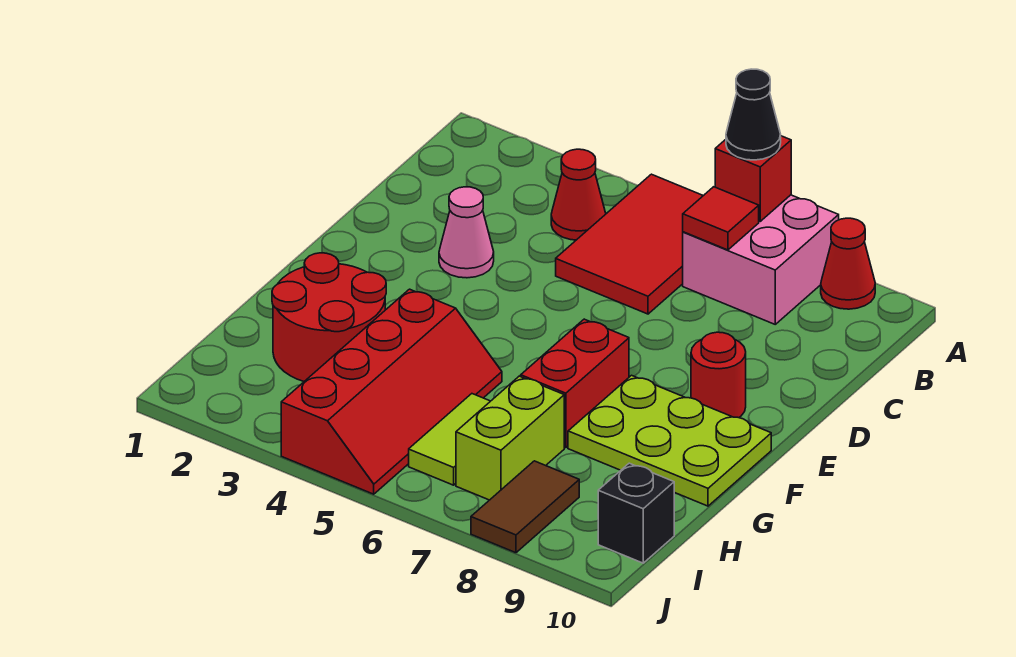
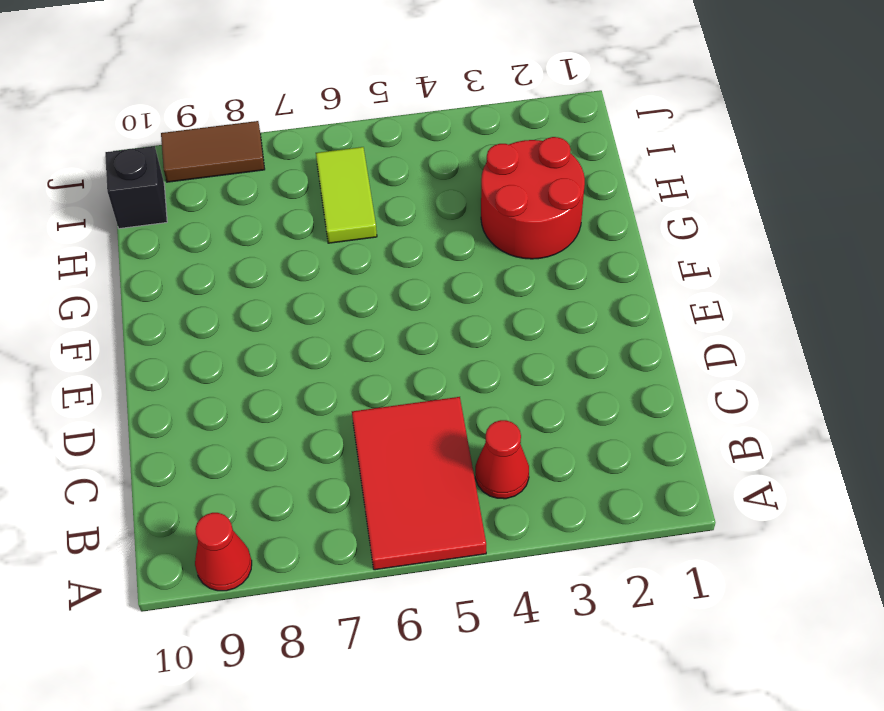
brown 1x2 tile [161,121,265,182] -> brown 1x2 tile turned to [471,461,579,553]
none -> pink 2x2 brick [683,195,839,324]
none -> pink 1x1 cone [439,187,494,278]
none -> red 1x1 round brick [691,332,746,418]

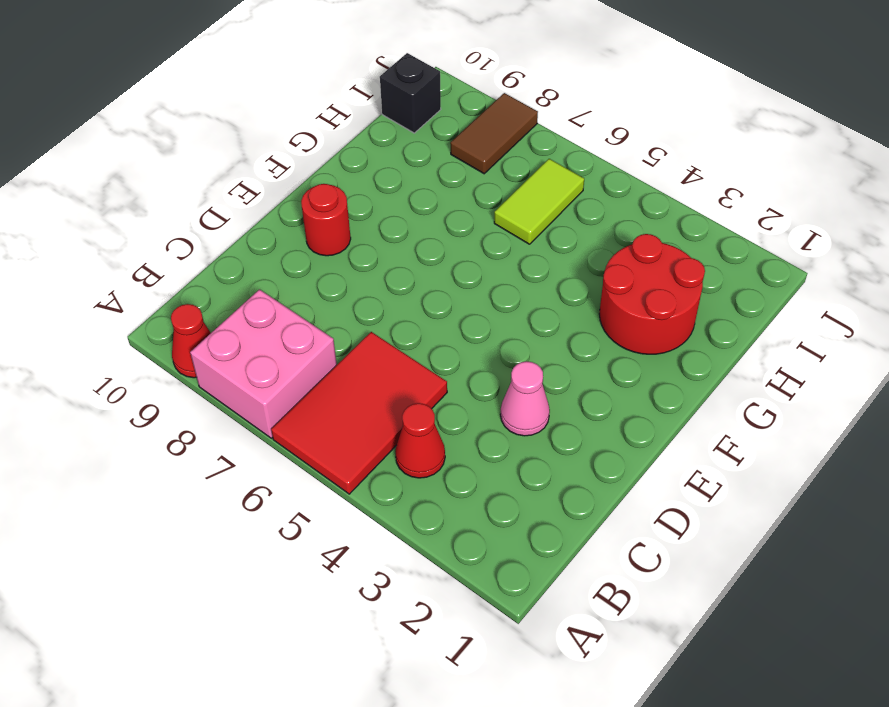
none -> red 1x2 brick [521,319,629,448]
none -> lime 2x3 plate [568,375,771,506]
none -> red 2x4 slope [281,289,502,494]

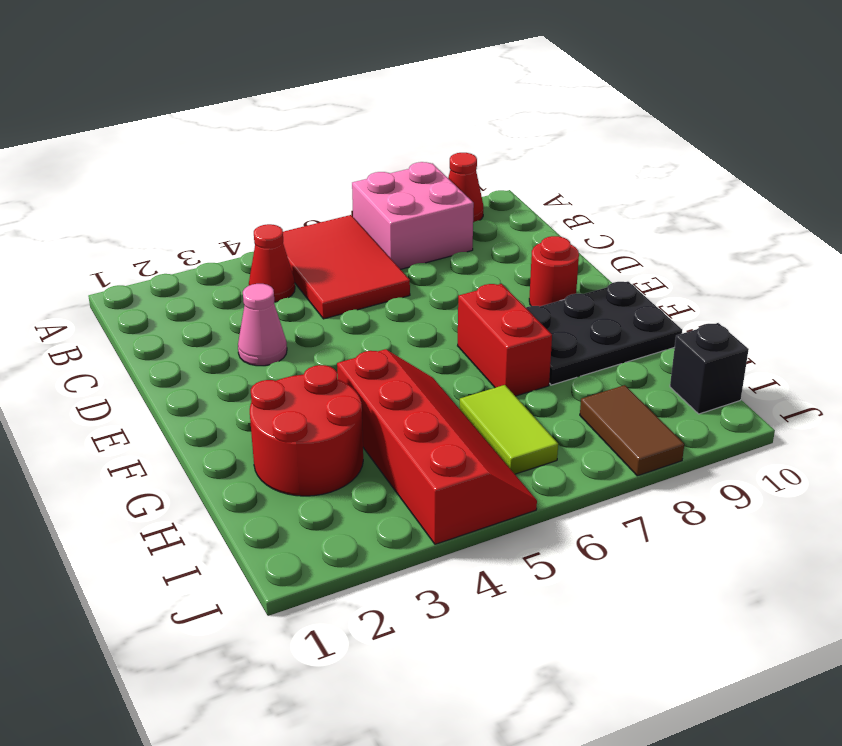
black 2x3 plate [526,282,682,385] -> lime 2x3 plate [568,375,771,506]
none -> lime 1x2 brick [456,376,564,500]
none -> red 1x1 brick [715,136,791,221]
none -> red 1x1 tile [683,187,759,250]

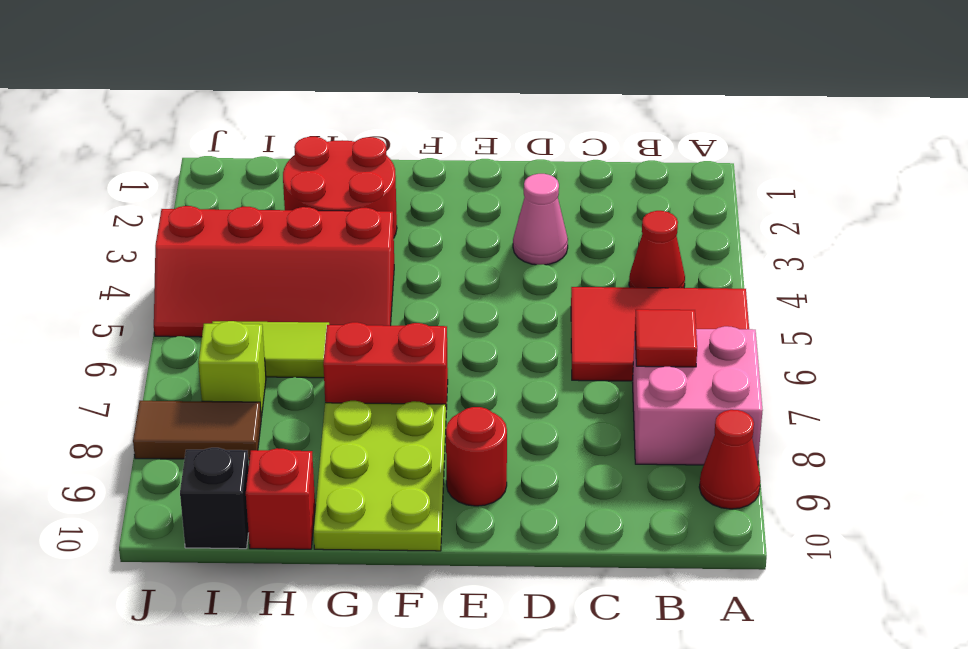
red 1x1 brick [246,448,315,549] -> red 1x1 brick moved to [715,136,791,221]
lime 1x1 brick [198,321,266,417] -> lime 1x2 brick [456,376,564,500]
none -> black 1x1 cone [726,69,781,160]

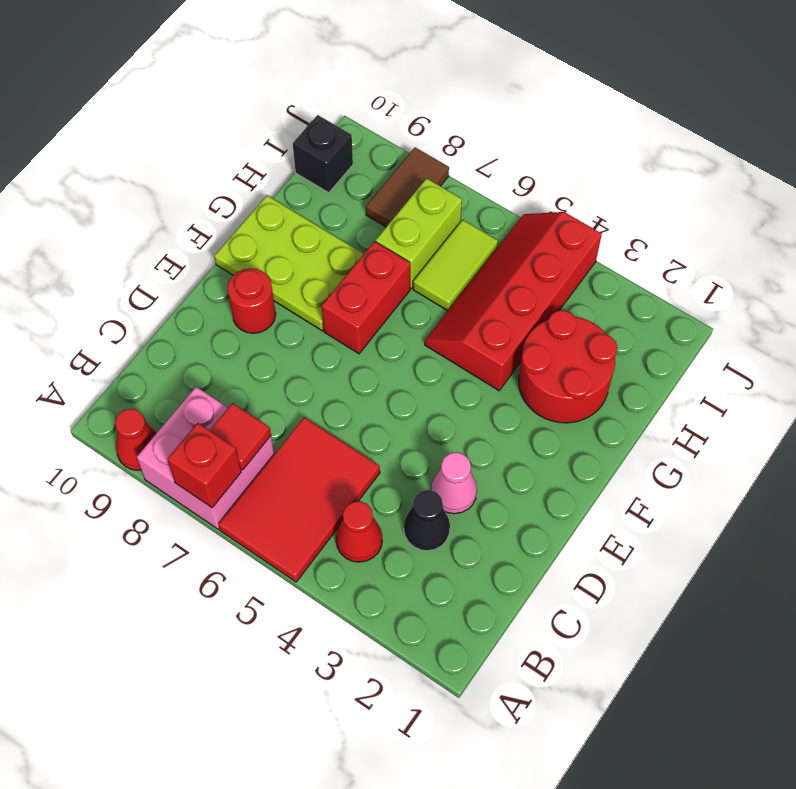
black 1x1 cone [404,490,450,551] -> black 1x1 cone moved to [726,69,781,160]

